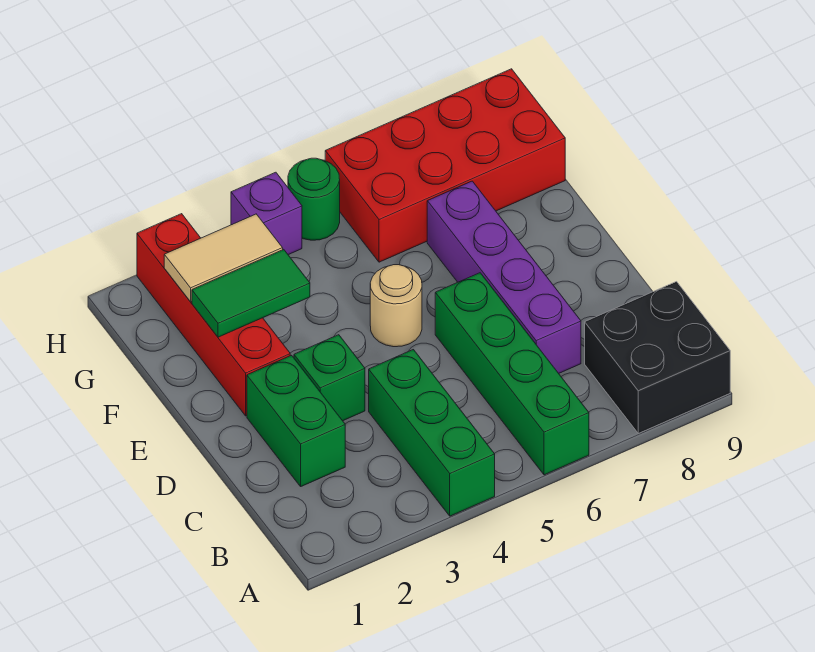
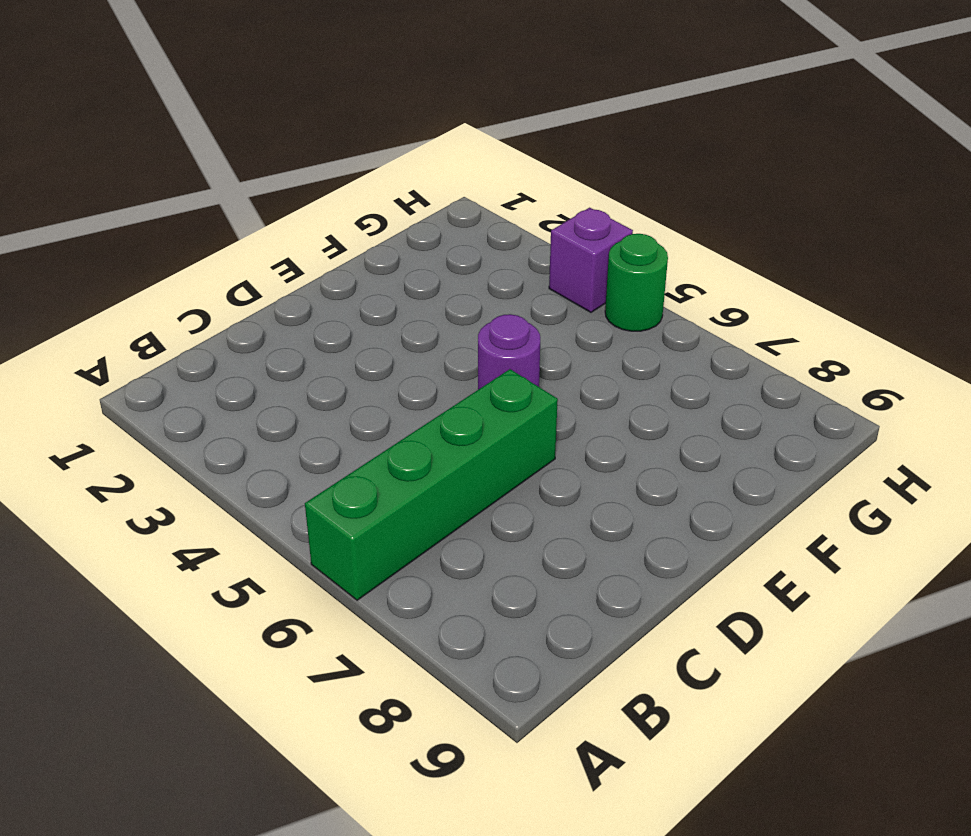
purple 1x1 round brick [478,314,540,390] -> tan 1x1 round brick [370,265,422,347]
none -> green 1x3 brick [369,350,495,516]
none -> black 2x2 brick [585,282,730,433]
none -> green 1x2 brick [247,355,345,486]

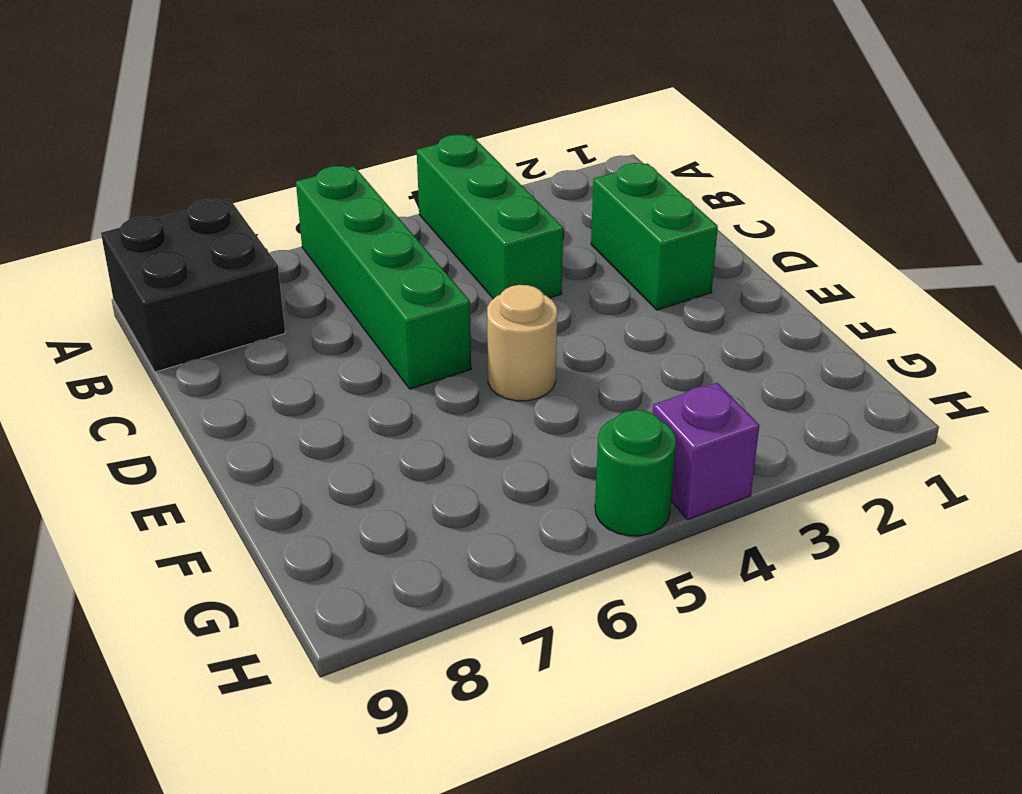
none -> purple 1x4 brick [427,181,581,373]
none -> green 1x1 brick [294,335,365,421]
none -> red 1x4 brick [137,214,290,416]

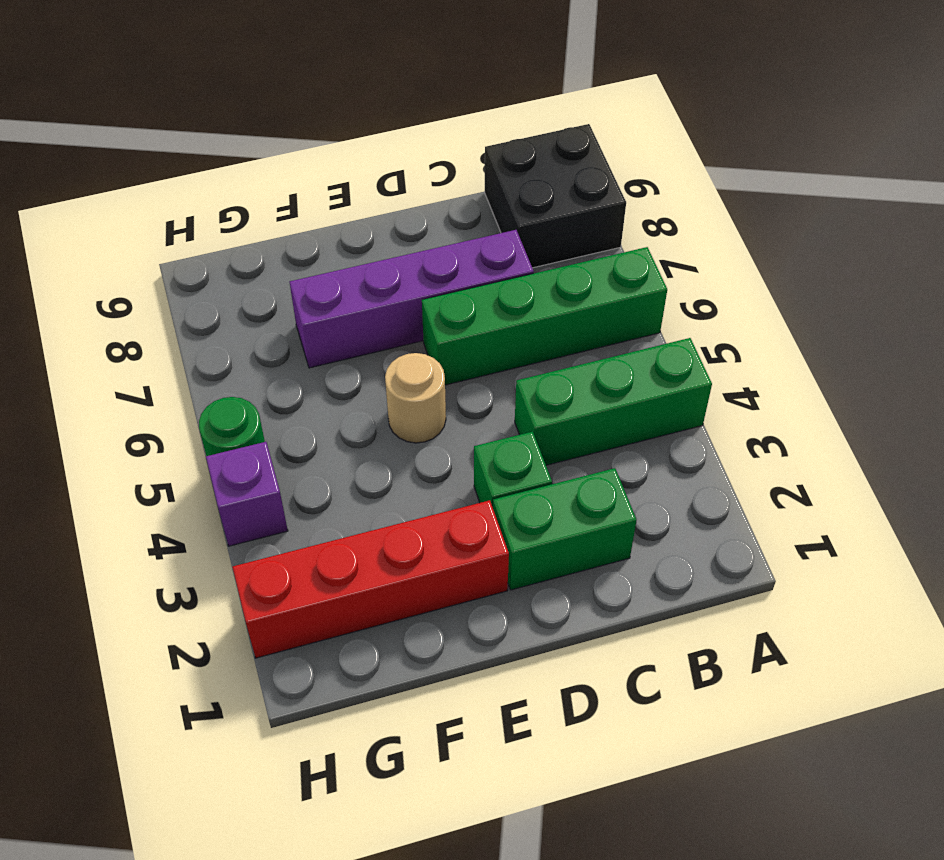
none -> red 2x4 brick [325,69,565,262]
none -> green 1x2 tile [192,249,310,337]
none -> tan 1x2 tile [164,214,283,302]

